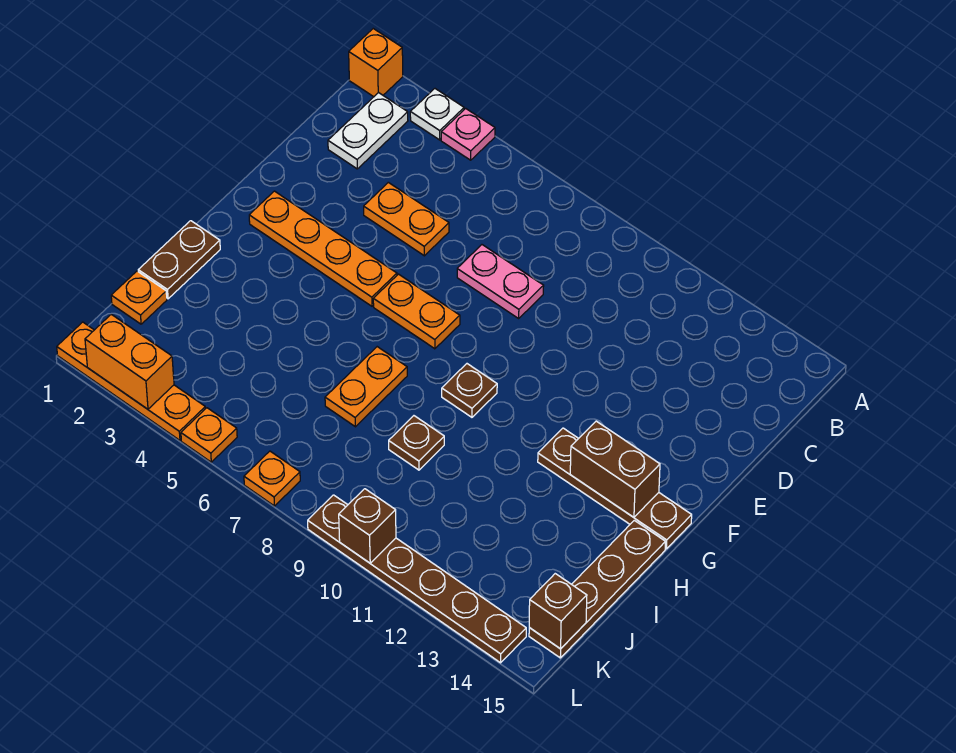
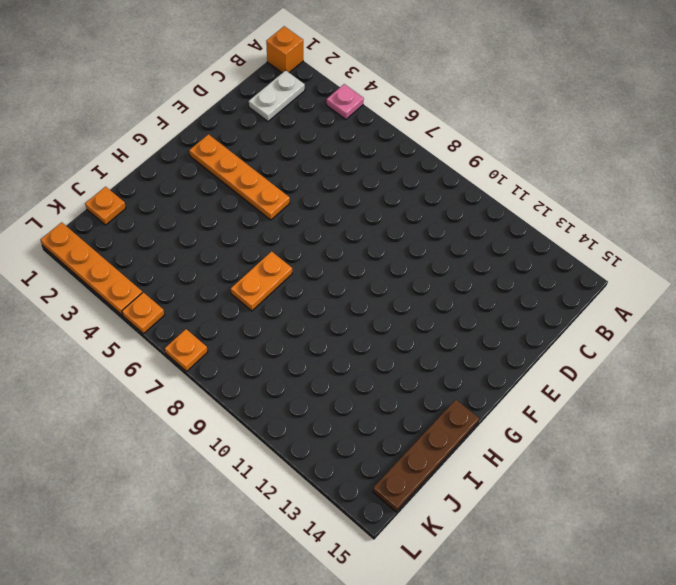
none -> white 1x1 plate [410,89,464,140]
none -> orange 1x2 plate [364,182,449,256]
none -> pink 1x2 plate [457,245,544,318]

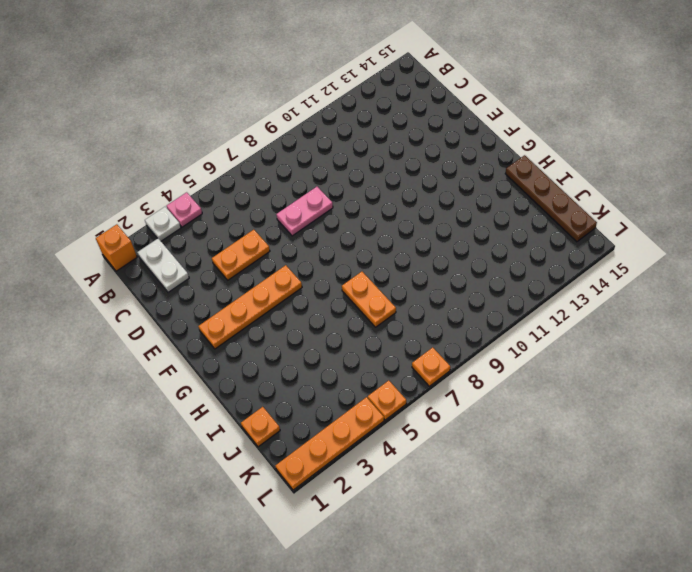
none -> orange 1x2 plate [373,274,460,349]
none -> brown 1x1 plate [442,364,497,417]
none -> brown 1x4 plate [538,428,692,549]

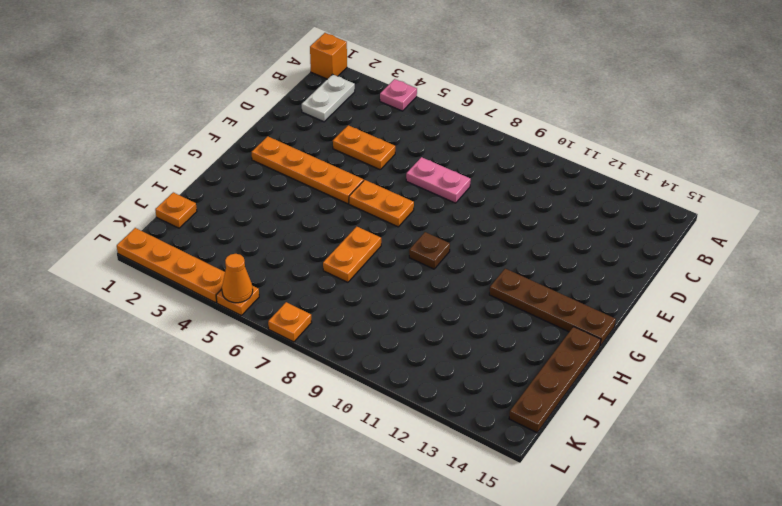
orange 1x1 cone [222,254,253,303] -> none
none -> white 1x1 plate [410,89,464,140]
none -> brown 1x2 plate [138,221,220,299]
none -> brown 1x1 plate [389,416,444,470]

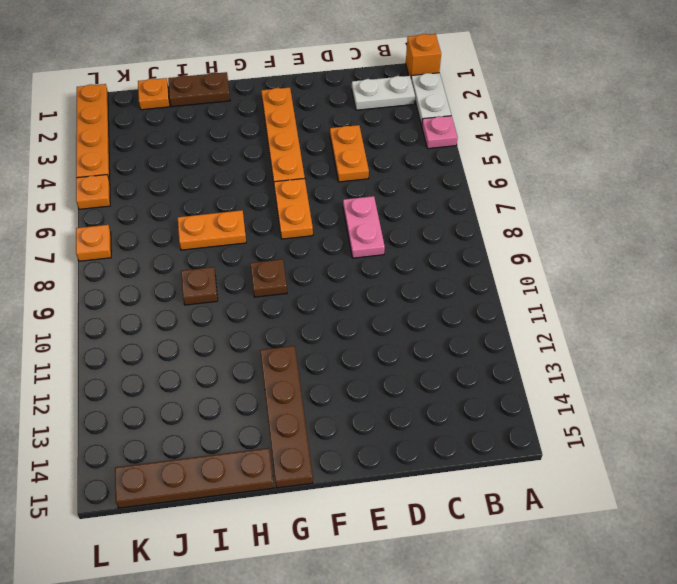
white 1x2 plate [411,73,451,126] -> white 1x1 plate [410,89,464,140]
none -> brown 1x6 plate [308,495,526,663]
none -> brown 1x2 brick [570,421,660,517]
none -> brown 1x1 brick [529,574,587,649]

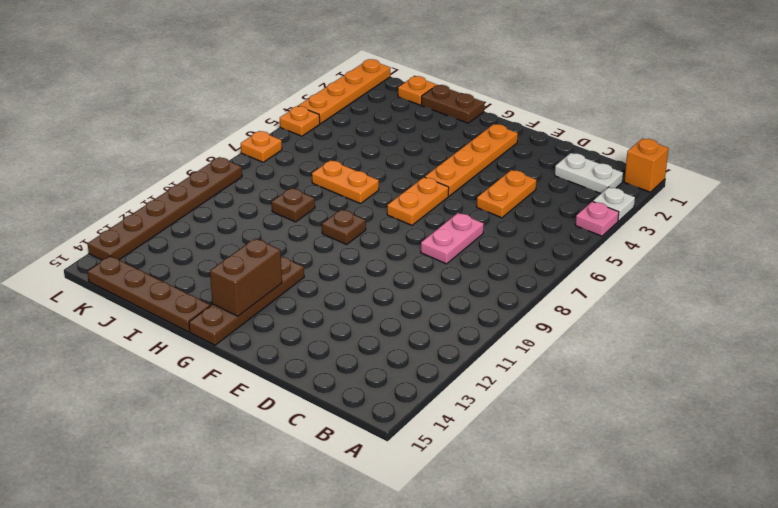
none -> brown 1x1 brick [529,574,587,649]
none -> orange 1x2 brick [85,314,174,409]
none -> brown 1x1 brick [339,489,396,563]

